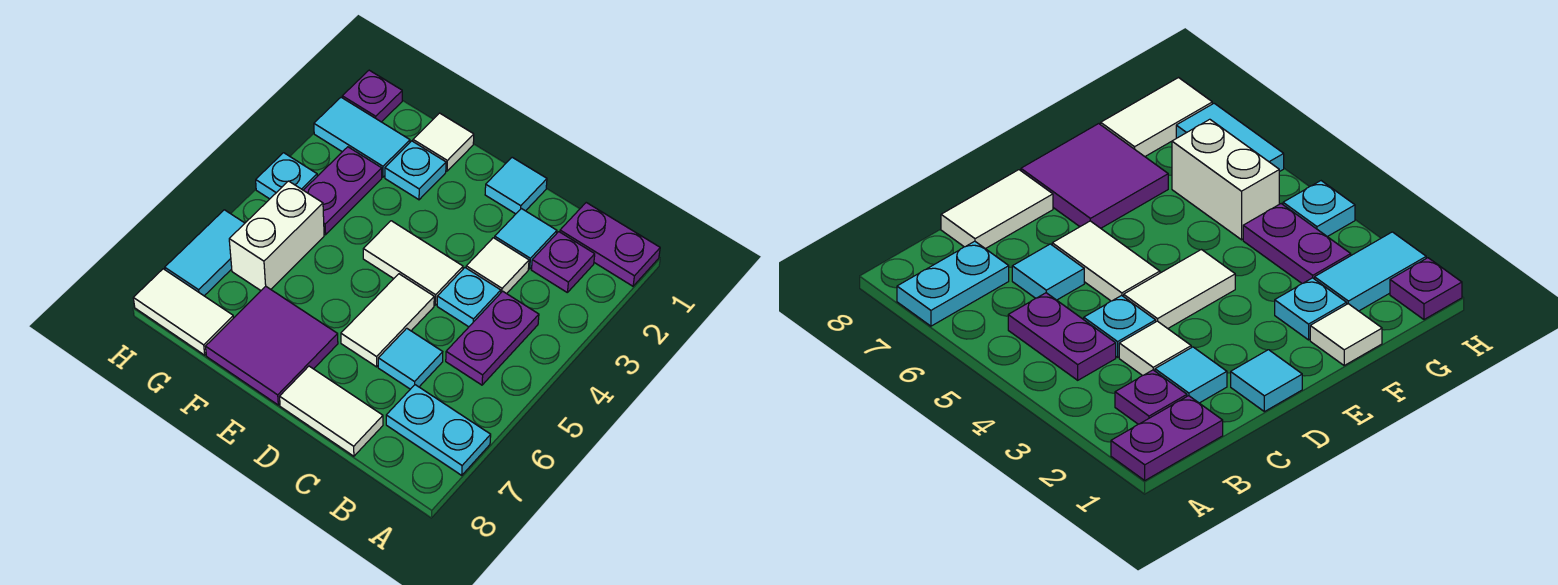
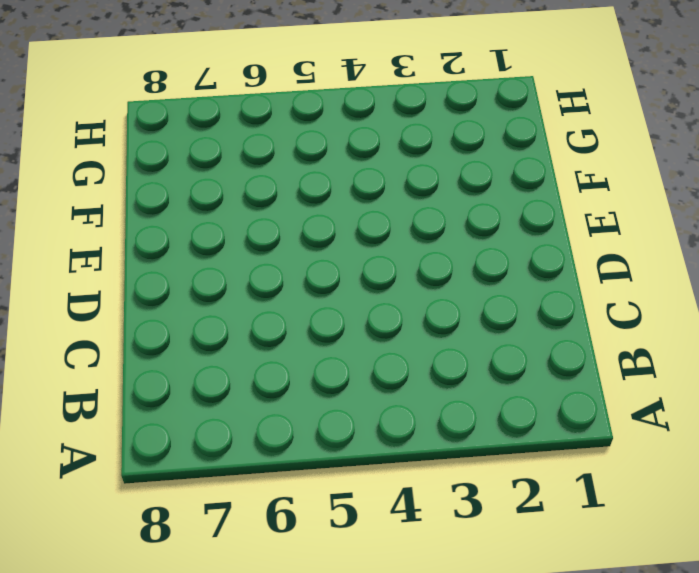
none -> purple 1x2 plate [560,203,660,286]
none -> cyan 1x2 plate [386,385,491,475]
none -> purple 1x1 plate [532,232,595,292]

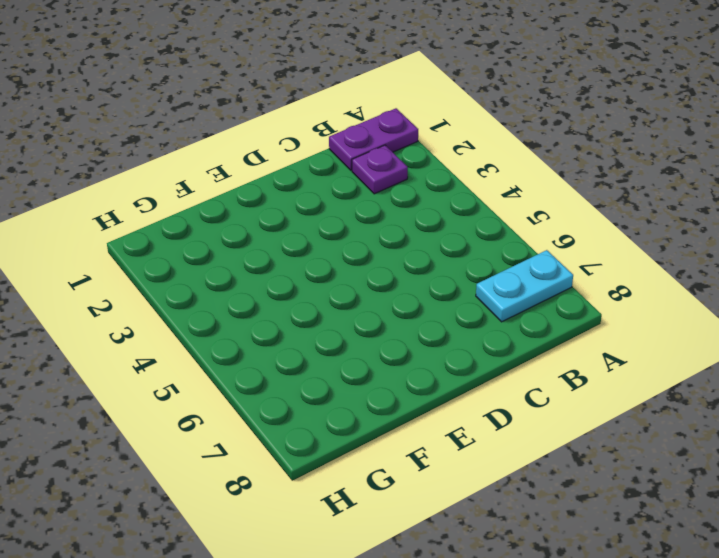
none -> purple 1x2 plate [446,291,539,385]
none -> cyan 1x1 tile [495,208,557,269]
none -> white 1x1 tile [466,238,529,294]

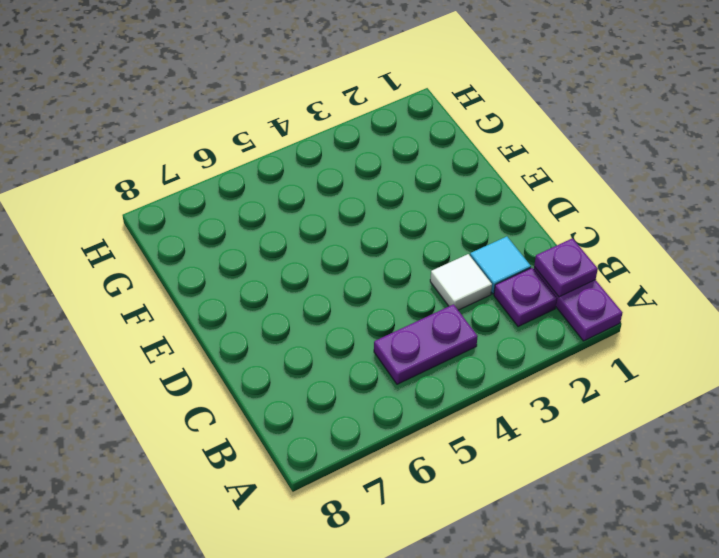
purple 1x1 plate [534,238,598,297] -> purple 1x1 plate moved to [342,70,402,122]
none -> cyan 1x2 plate [386,385,491,475]
none -> cyan 1x1 plate [437,268,501,327]
none -> cyan 1x1 tile [378,328,443,389]

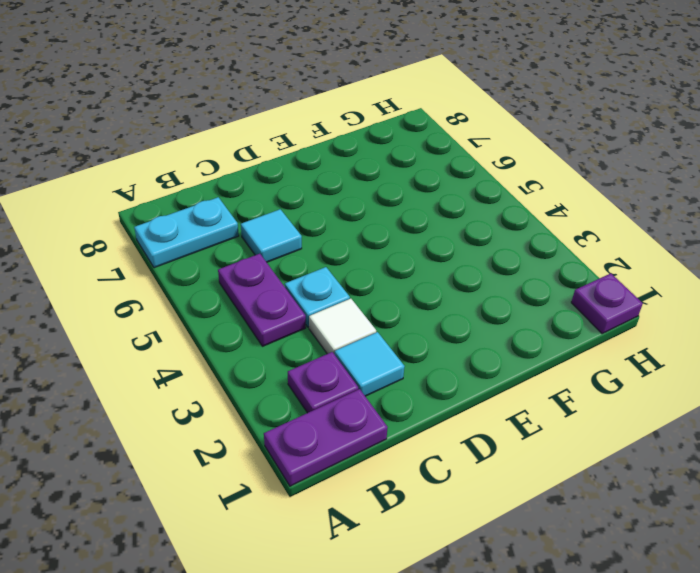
none -> white 1x2 tile [280,366,383,456]
none -> cyan 1x1 tile [485,157,547,214]
none -> white 1x2 tile [363,221,463,305]

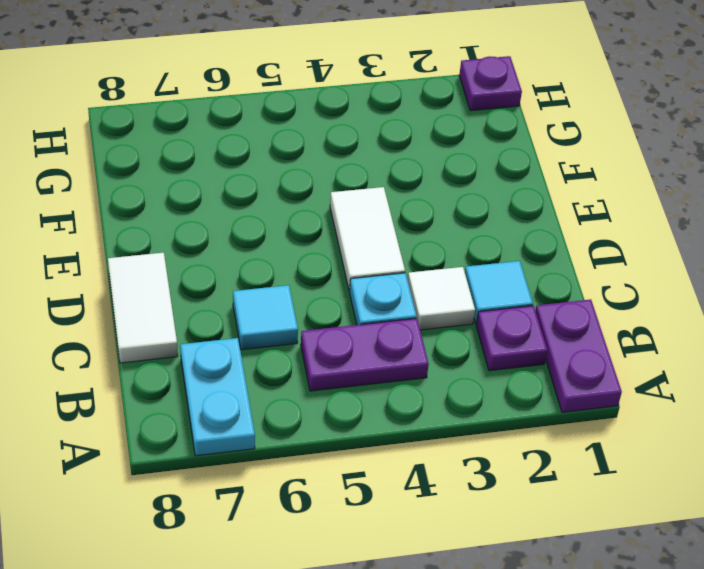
none -> cyan 1x1 tile [485,157,547,214]
none -> white 1x2 tile [341,274,434,367]
none -> purple 2x2 tile [206,286,338,405]

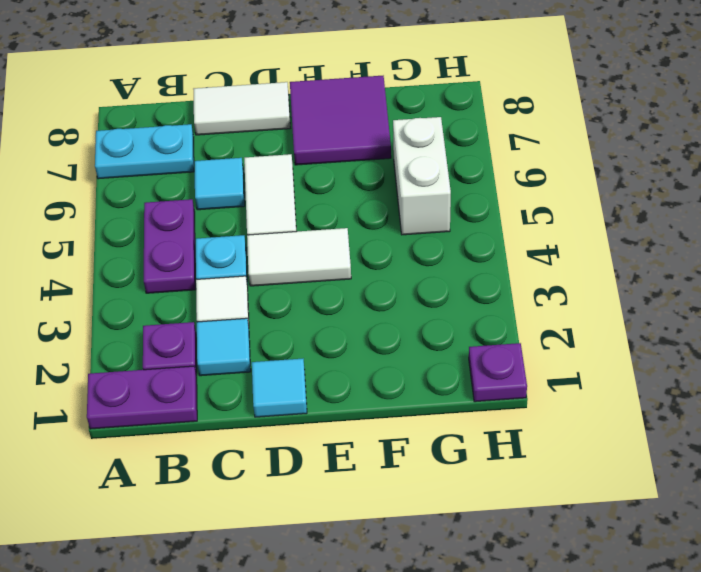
none -> white 1x1 tile [413,113,474,171]
none -> cyan 1x1 plate [385,141,446,200]
none -> cyan 1x2 tile [314,97,410,177]

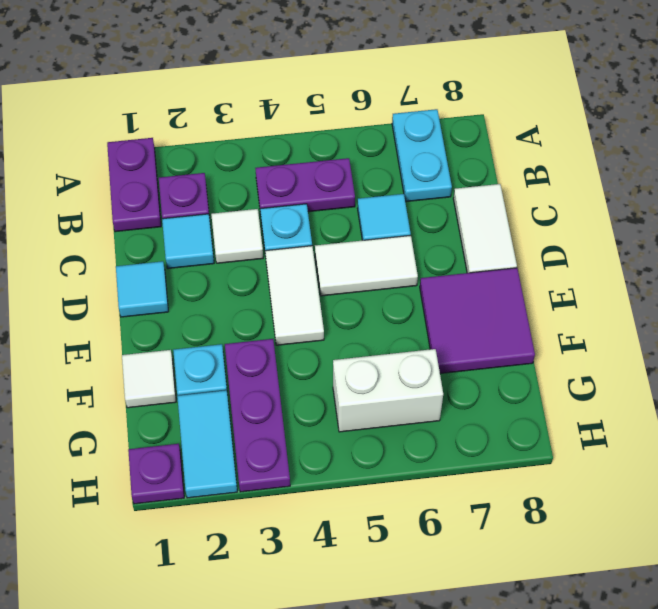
purple 1x3 plate [225,339,290,492] -> purple 1x2 plate [304,147,382,235]
none -> white 1x2 tile [133,269,234,355]
none -> cyan 1x1 plate [256,153,317,199]
none -> cyan 1x2 tile [165,210,245,296]

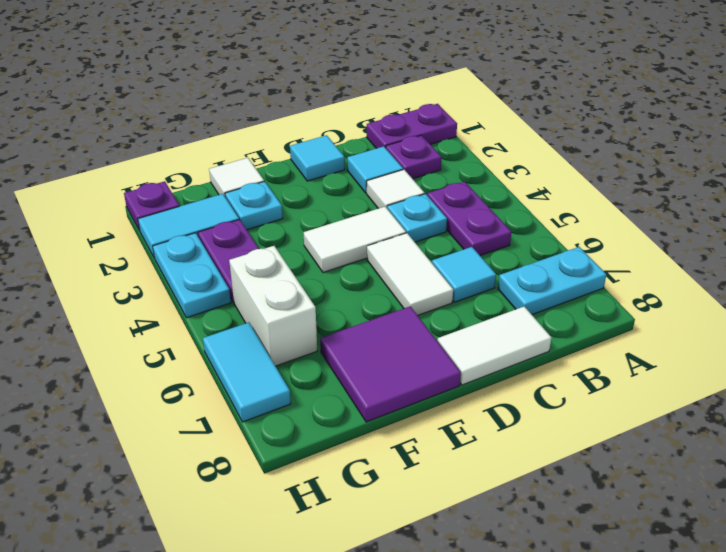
cyan 1x2 plate [153,233,231,318] -> cyan 1x1 plate [256,153,317,199]
none -> white 1x2 tile [133,269,234,355]

